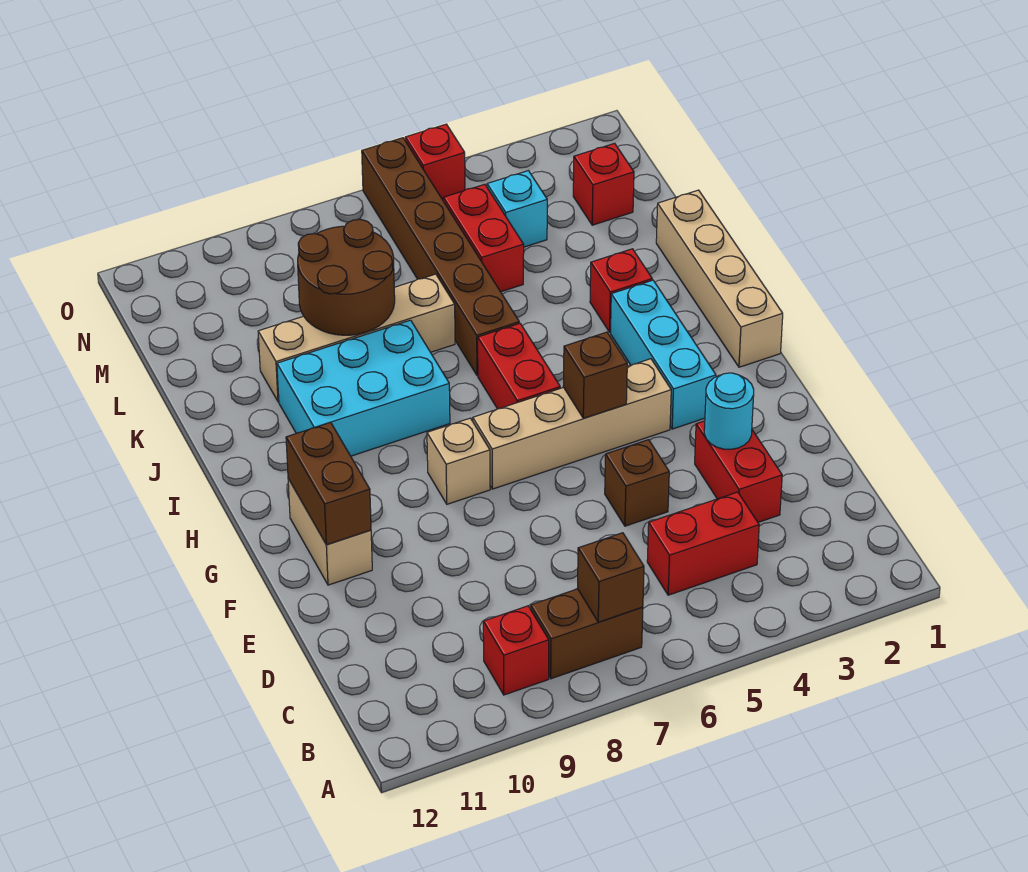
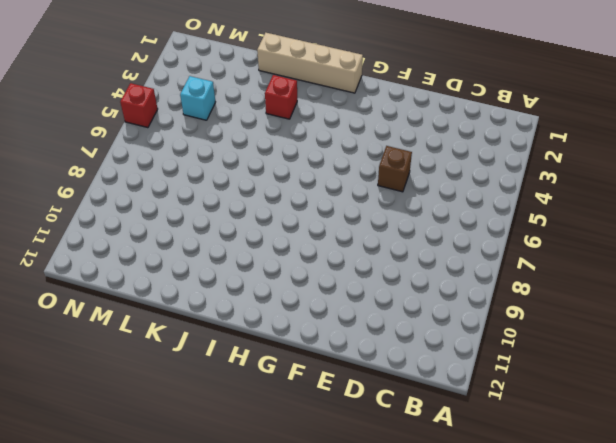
none -> brown 1x2 brick [531,589,643,679]
none -> red 1x1 brick [483,606,549,695]
none -> red 1x2 brick [647,492,759,595]

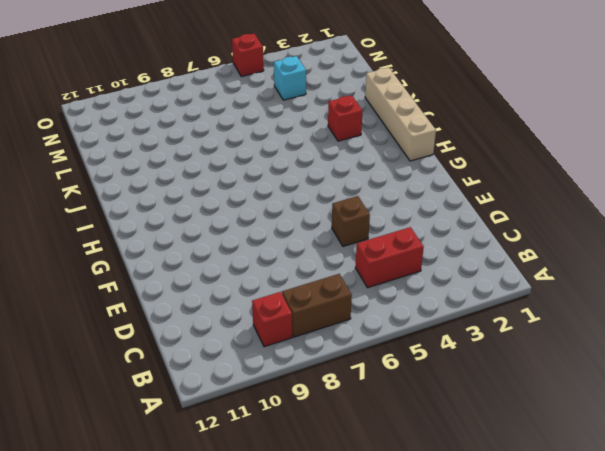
none -> red 1x2 brick [695,421,782,522]
none -> tan 1x2 brick [288,479,372,585]
none -> cyan 1x3 brick [611,280,716,429]

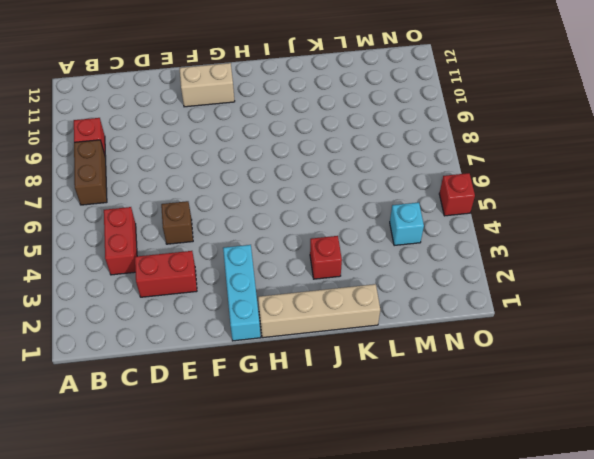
cyan 1x3 brick [223,245,261,341] -> cyan 1x3 brick turned to [611,280,716,429]
none -> tan 1x4 brick [473,359,671,489]
none -> tan 1x1 brick [427,418,490,504]
none -> red 1x2 brick [478,323,560,409]

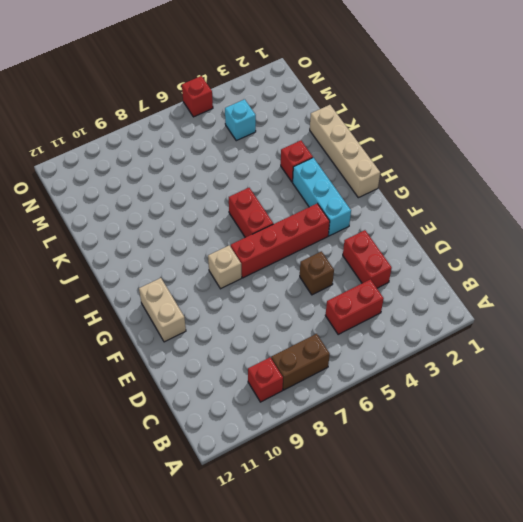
red 1x4 brick [231,204,330,278] -> tan 1x4 brick [473,359,671,489]
none -> cyan 2x3 brick [277,320,450,456]
none -> brown 1x6 brick [362,138,519,376]
none -> tan 1x4 brick [258,274,455,402]

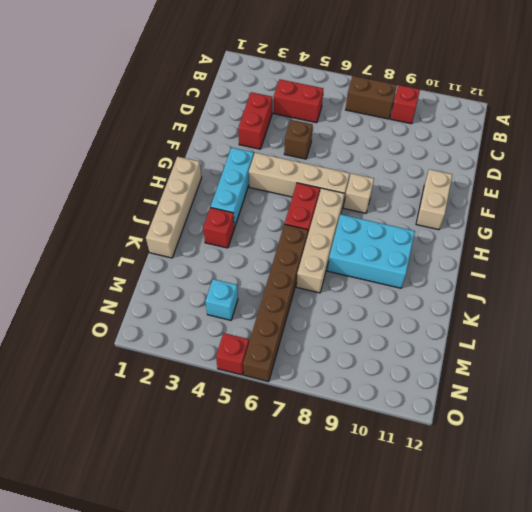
tan 1x4 brick [296,188,344,293] -> tan 1x4 brick turned to [258,274,455,402]
none -> red 1x2 brick [443,184,524,292]
none -> red 1x1 brick [573,143,634,225]
none -> brown 1x1 brick [578,533,644,622]

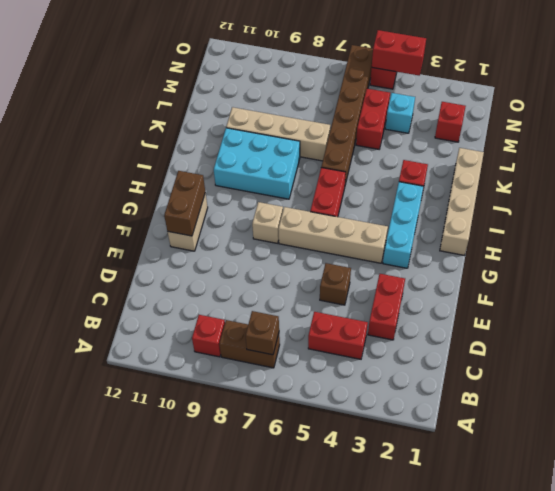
red 1x2 brick [372,30,426,76] -> none
none -> cyan 1x1 round brick [704,373,754,449]
none -> brown 1x1 brick [563,332,627,418]
none -> brown 2x2 round brick [298,219,395,335]

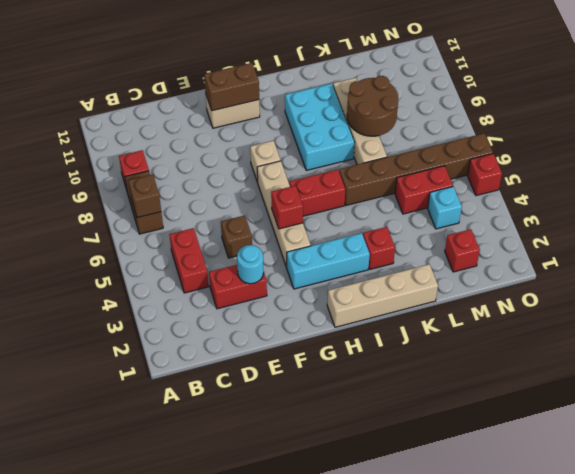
red 1x1 brick [271,186,303,229] -> brown 1x1 brick [563,332,627,418]

